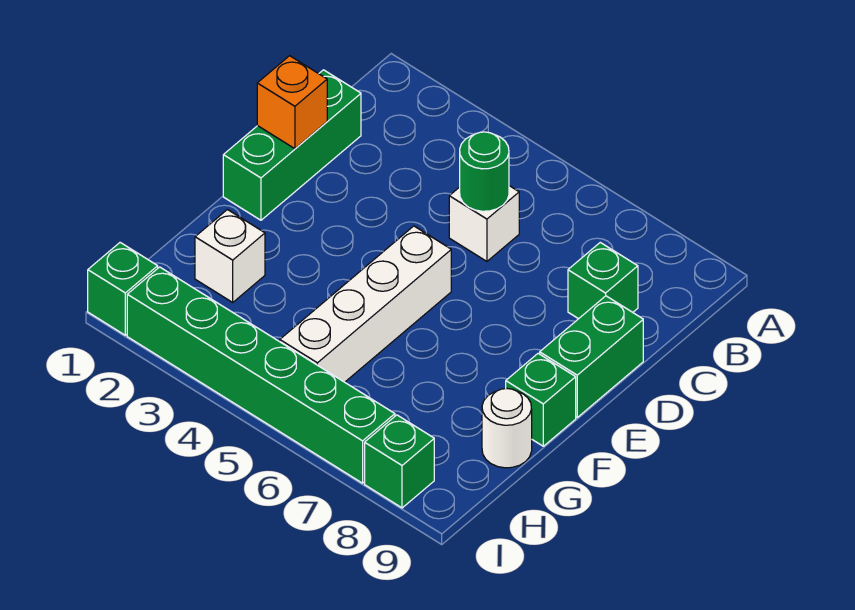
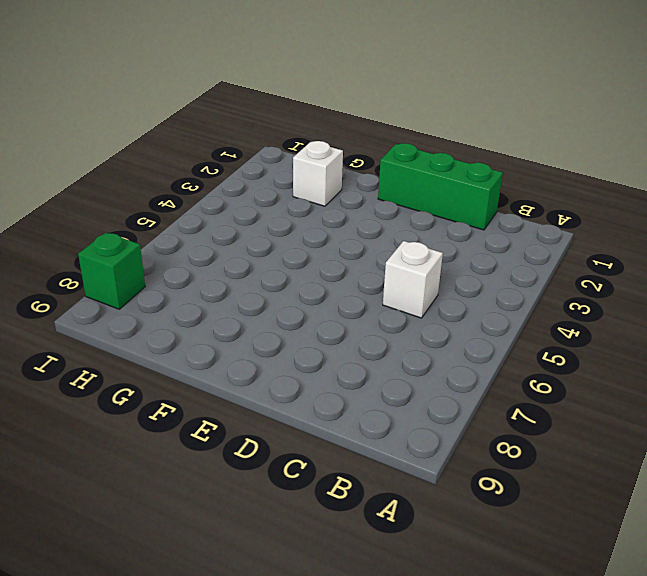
none -> green 1x1 brick [568,243,638,319]
none -> green 1x2 brick [540,296,643,417]
none -> white 1x4 brick [280,226,451,382]

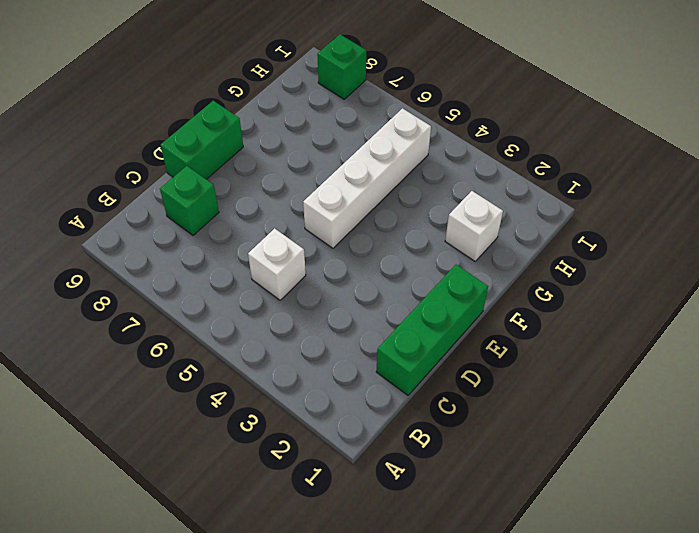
none -> green 1x1 brick [506,354,576,446]
none -> white 1x1 round brick [482,389,532,468]
none -> green 1x1 brick [88,243,158,335]

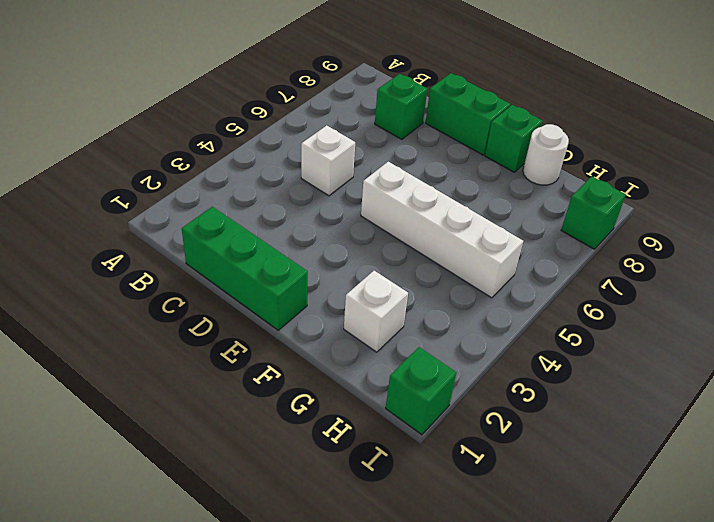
none -> green 1x6 brick [127,267,395,483]
none -> green 1x1 round brick [460,132,509,211]
none -> orange 1x1 brick [257,56,327,149]

